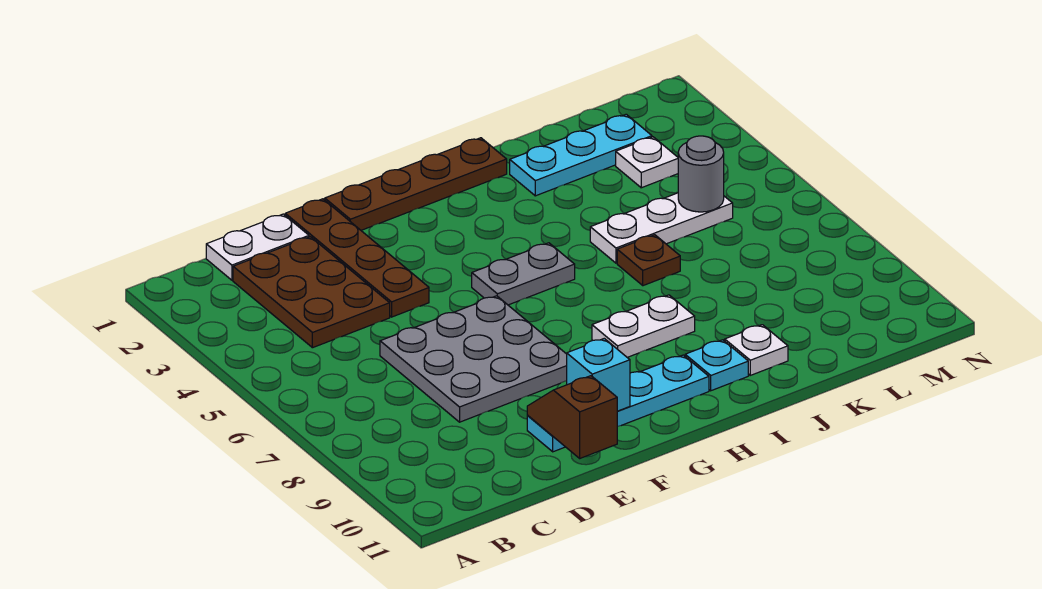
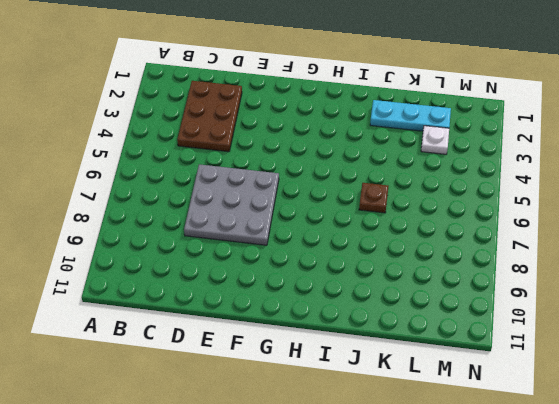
none -> white 1x2 plate [206,214,309,280]
none -> brown 1x4 plate [285,199,429,317]
none -> cyan 1x4 plate [527,355,709,452]

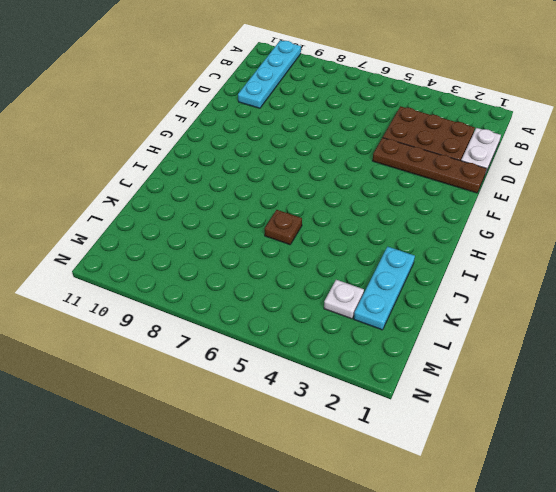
cyan 1x4 plate [238,40,301,108] -> cyan 1x4 plate moved to [527,355,709,452]
none -> grey 3x3 plate [380,296,567,422]
none -> brown 1x4 plate [325,138,507,230]
none -> grey 1x2 plate [472,243,575,305]

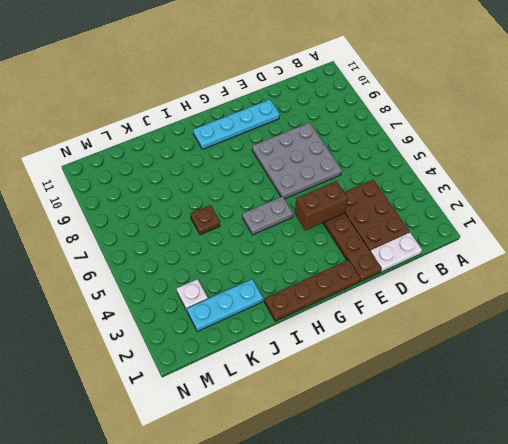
brown 1x2 brick [295,181,348,230] -> none
none -> white 1x2 plate [592,295,695,357]
none -> cyan 1x1 plate [685,340,748,391]
none -> white 1x3 plate [590,193,733,263]

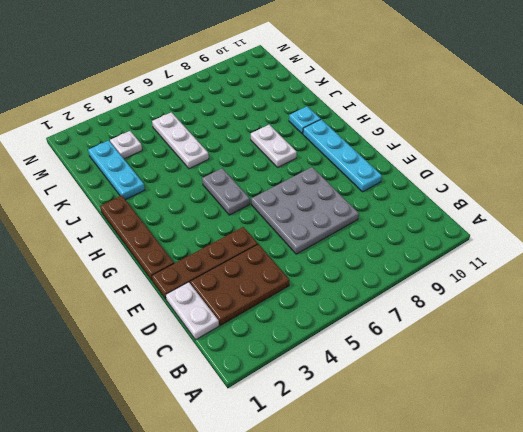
none -> brown 1x1 plate [617,235,680,286]
none -> white 1x1 plate [725,325,788,375]
none -> brown 1x2 slope [527,376,617,458]

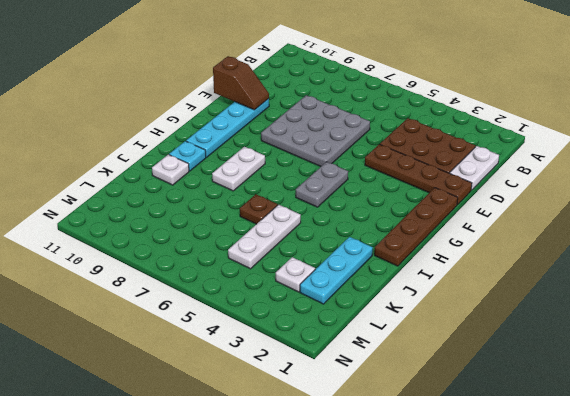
none -> cyan 1x1 brick [567,339,630,411]
none -> grey 1x1 round brick [678,136,724,212]

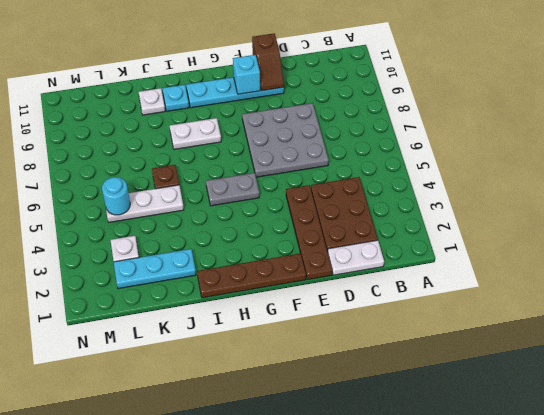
cyan 1x1 round brick [102,177,130,215] -> grey 1x1 round brick [678,136,724,212]

